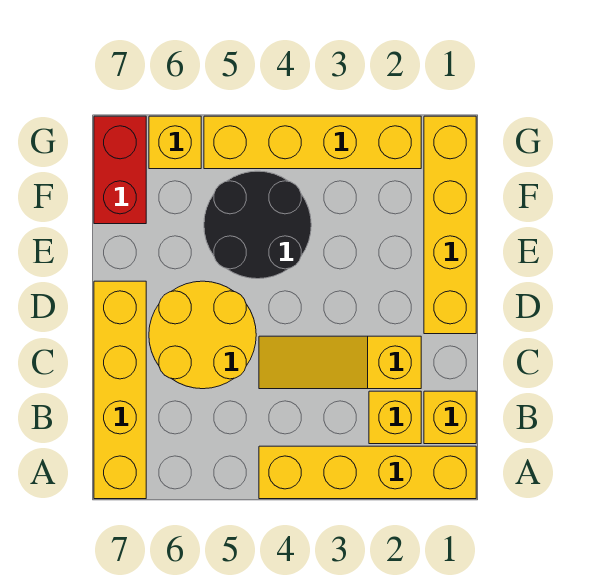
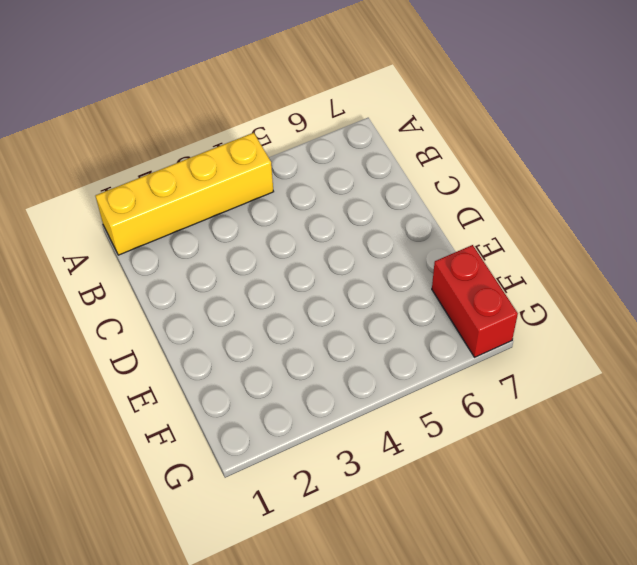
none -> yellow 1x4 brick [94,281,146,499]
none -> yellow 1x1 brick [424,391,476,444]

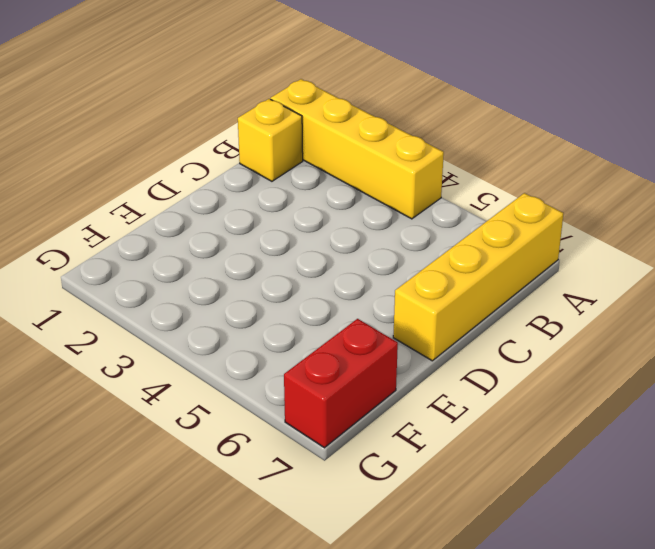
none -> yellow 1x1 brick [369,391,421,444]
none -> yellow 1x3 slope [259,336,421,389]

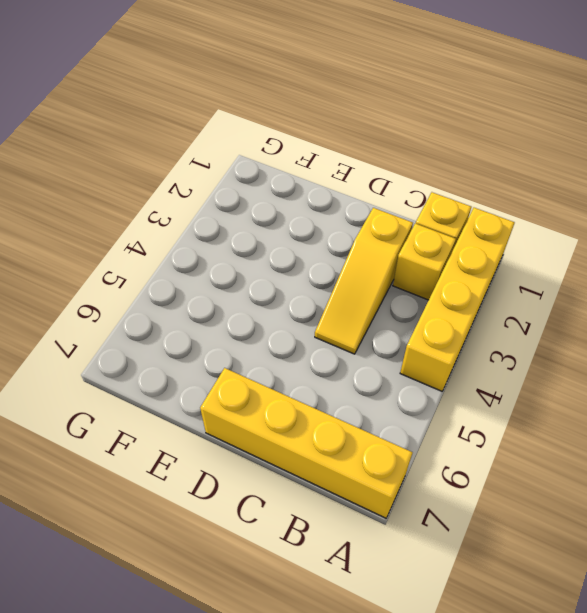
none -> yellow 2x2 round brick [149,281,256,389]
none -> yellow 1x4 brick [424,116,476,334]

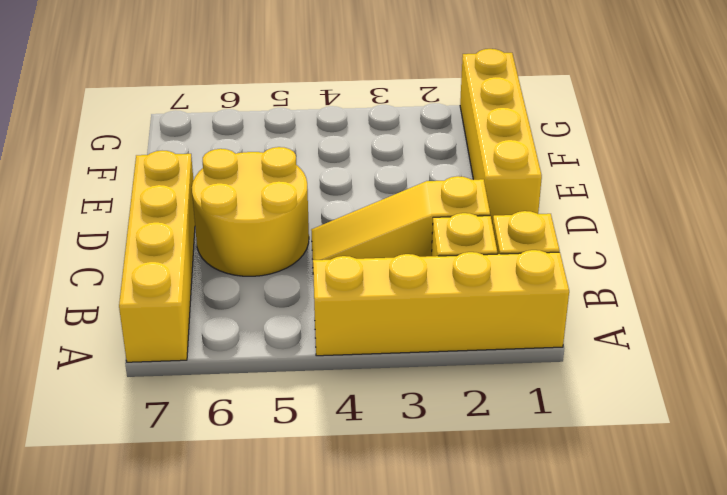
none -> black 2x2 round brick [204,171,311,279]
none -> red 1x2 brick [94,116,146,224]

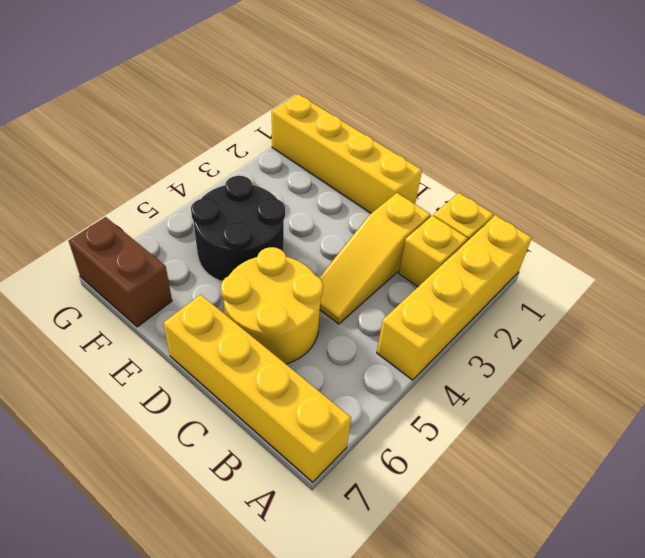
brown 1x2 brick [69,217,172,327] -> red 1x2 brick [94,116,146,224]
none -> yellow 1x4 brick [204,116,421,169]
none -> yellow 1x1 brick [149,116,201,169]

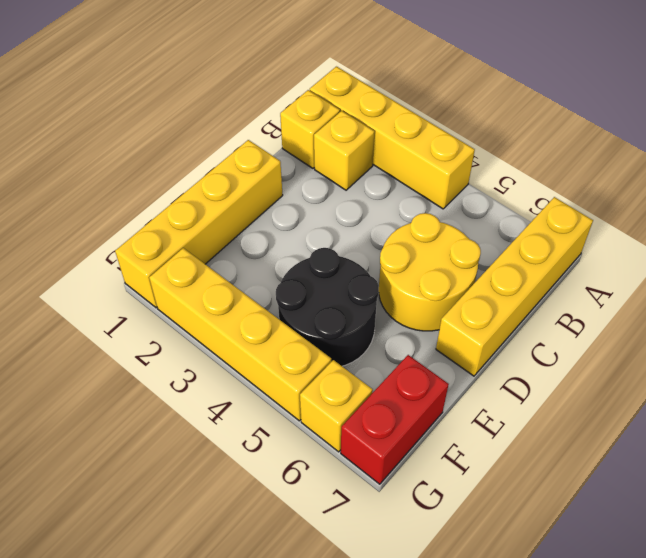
none -> yellow 1x3 slope [259,336,421,389]

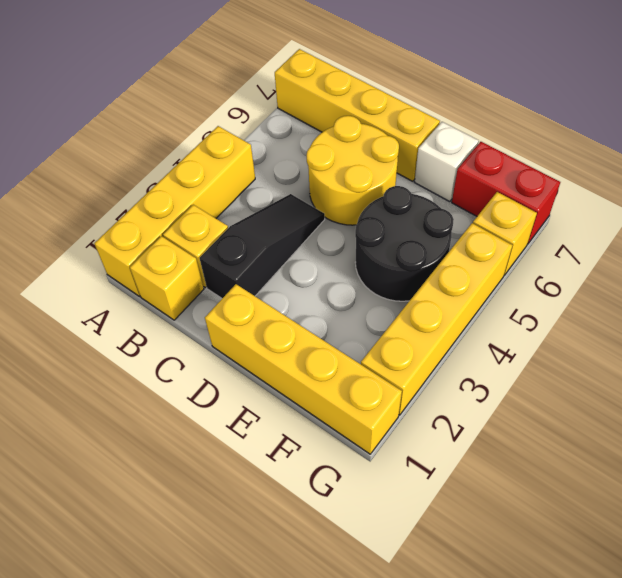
black 1x3 slope [200,194,325,298] -> yellow 1x3 slope [259,336,421,389]
white 1x1 brick [415,122,479,202] -> none

